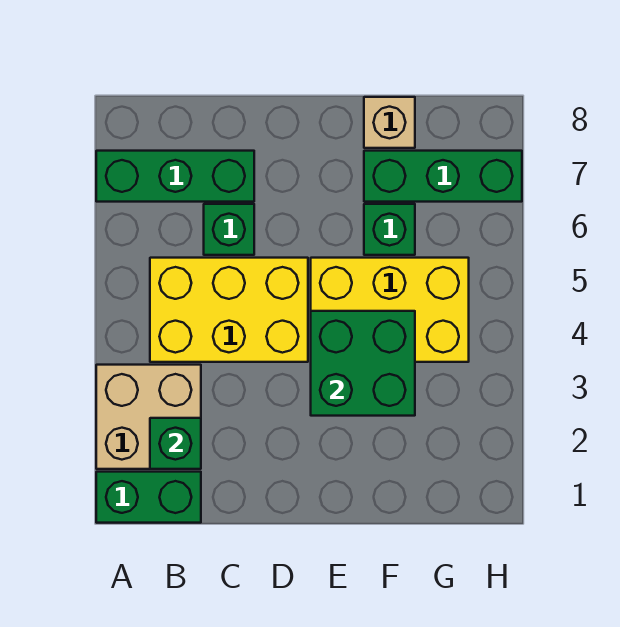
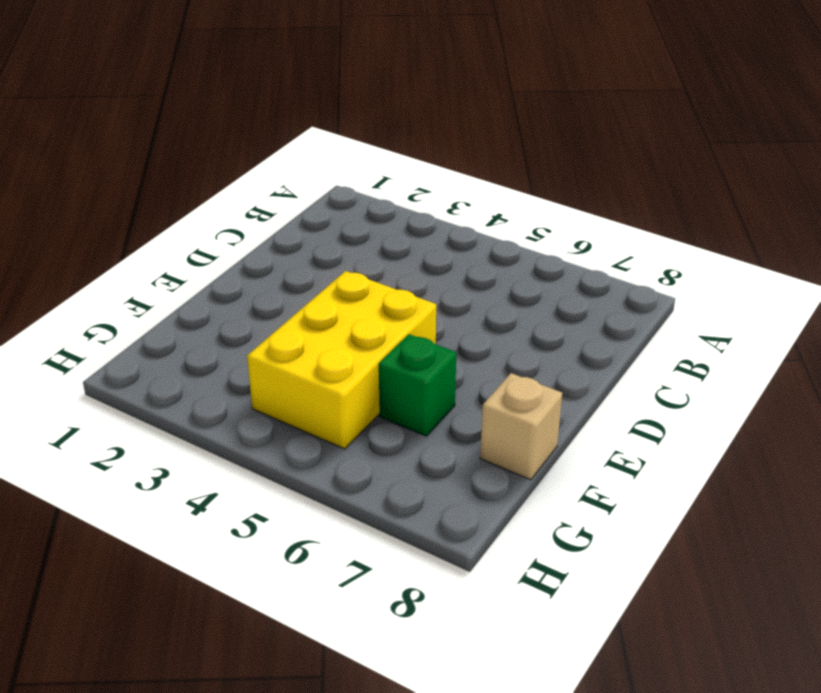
none -> green 1x2 brick [96,472,201,523]
none -> tan 2x2 brick [96,365,201,469]

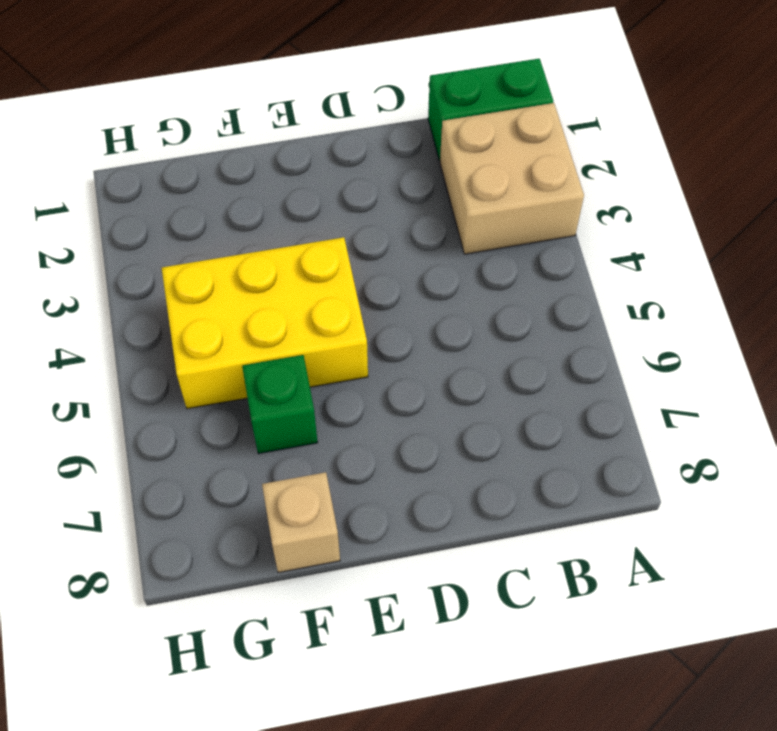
none -> green 1x3 brick [96,151,254,202]
none -> yellow 2x3 brick [150,258,308,362]

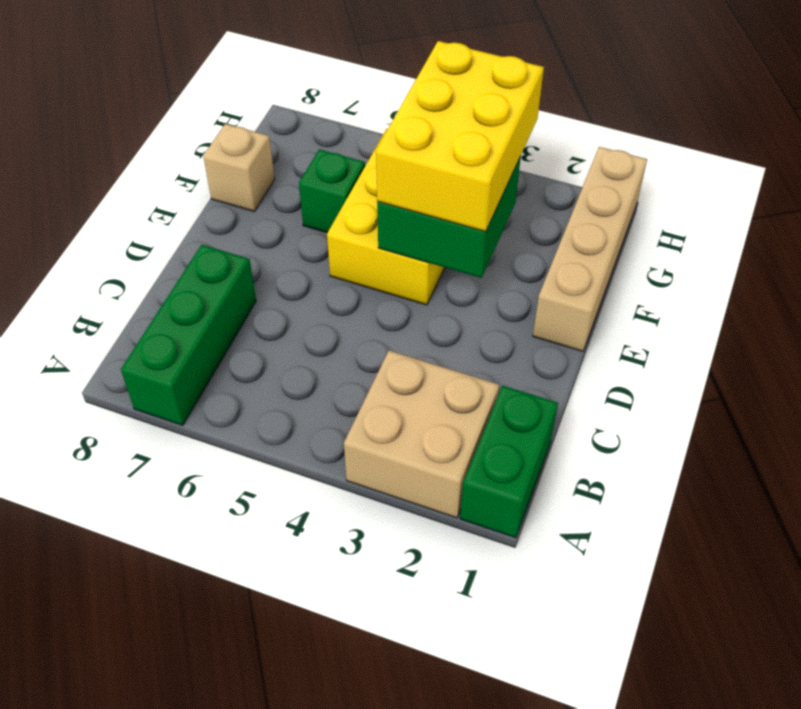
tan 1x4 brick [533,147,647,351] -> none
yellow 2x3 brick [376,41,544,232] -> yellow 2x3 brick moved to [150,258,308,362]
none -> green 1x1 brick [204,204,254,255]
none -> green 1x3 brick [364,151,522,202]

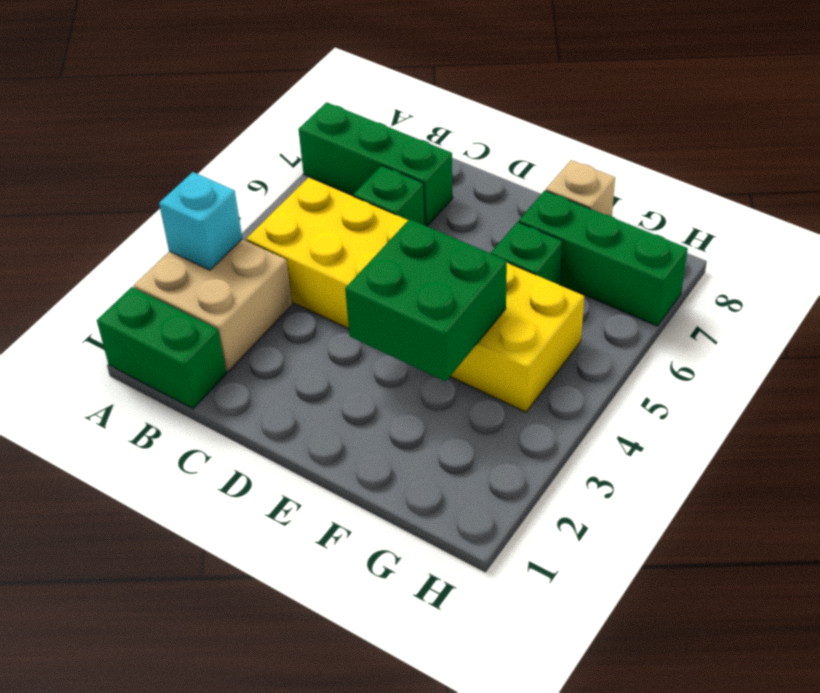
cyan 1x1 brick [159,172,242,270] -> none
none -> green 1x1 brick [150,418,201,469]

